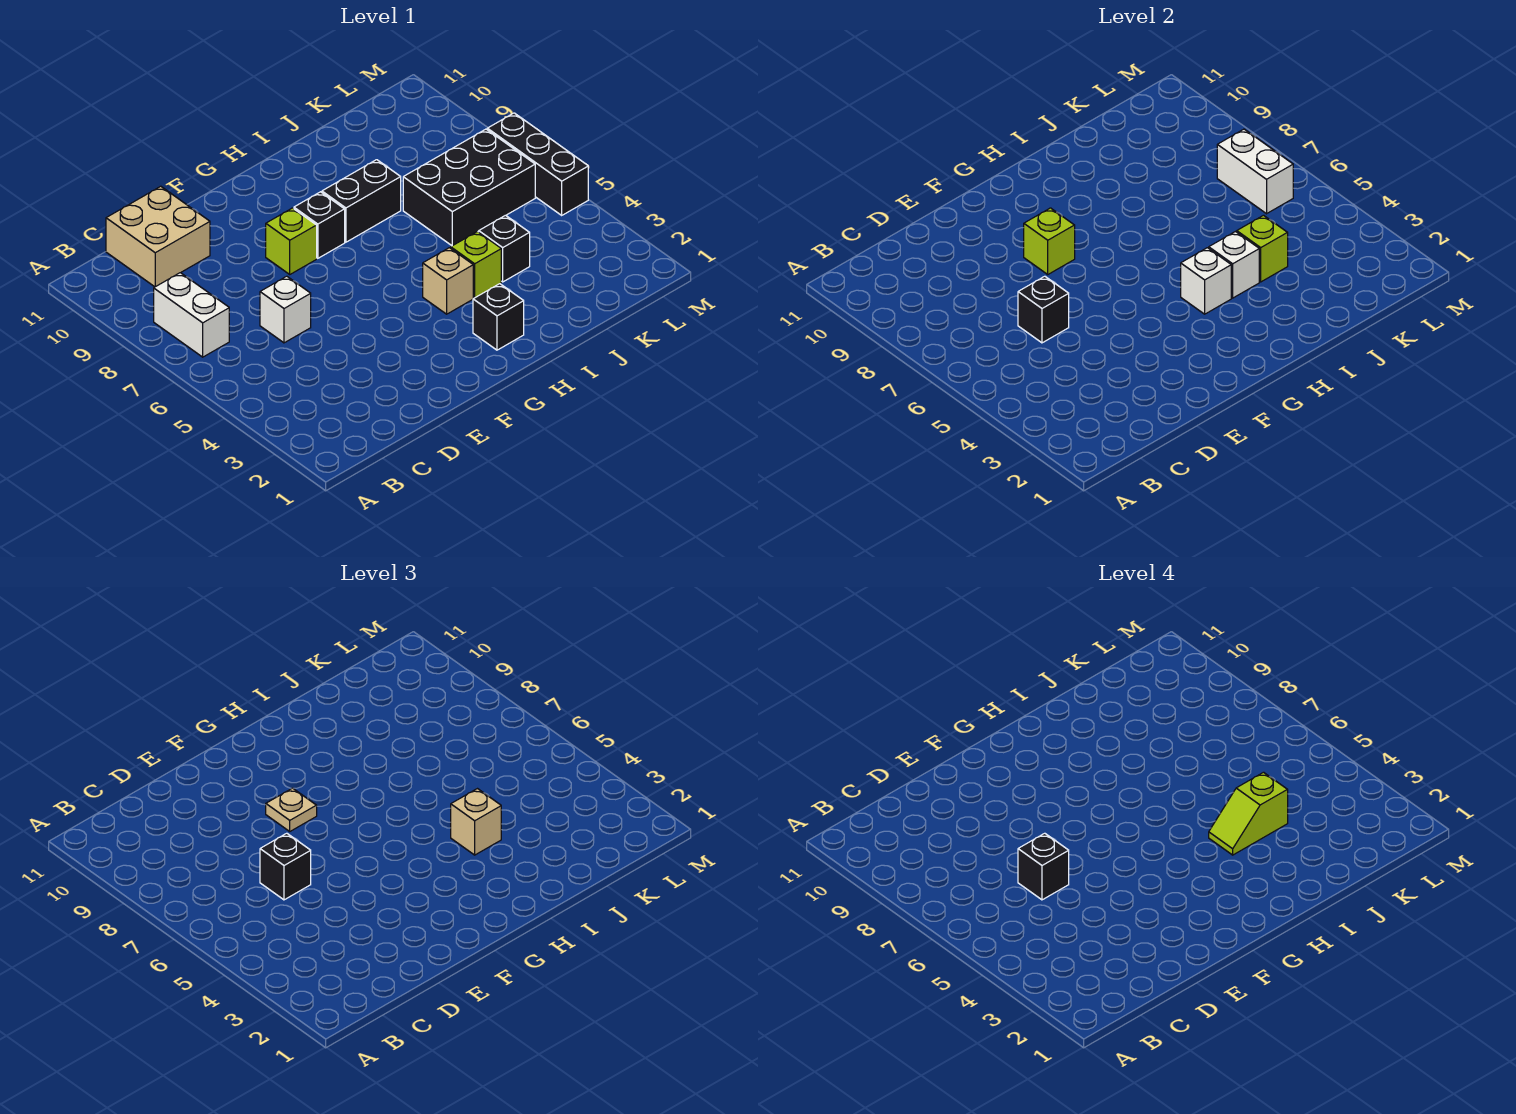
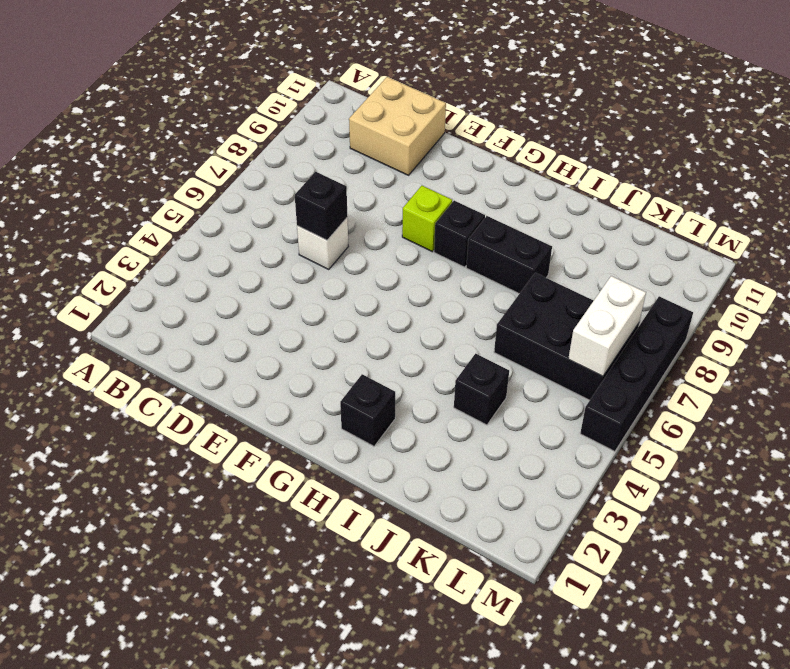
black 1x4 brick [580,296,693,451] -> black 1x3 brick [487,113,588,215]
none -> white 1x2 brick [154,273,229,357]
none -> tan 1x1 brick [423,248,473,314]
none -> lime 1x1 brick [451,232,501,298]

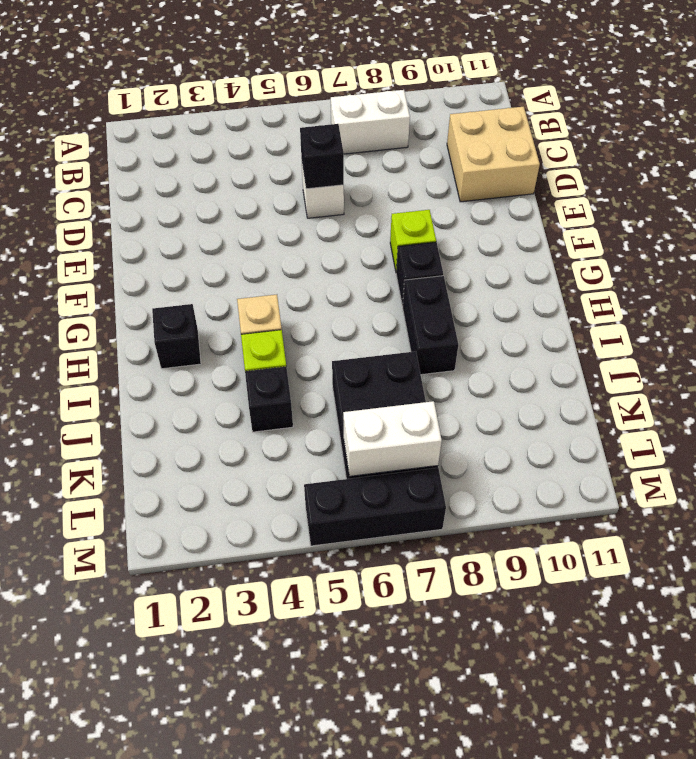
none -> lime 1x1 brick [1024,208,1075,274]
none -> white 1x1 brick [1181,248,1231,314]
none -> white 1x1 brick [1209,232,1259,298]

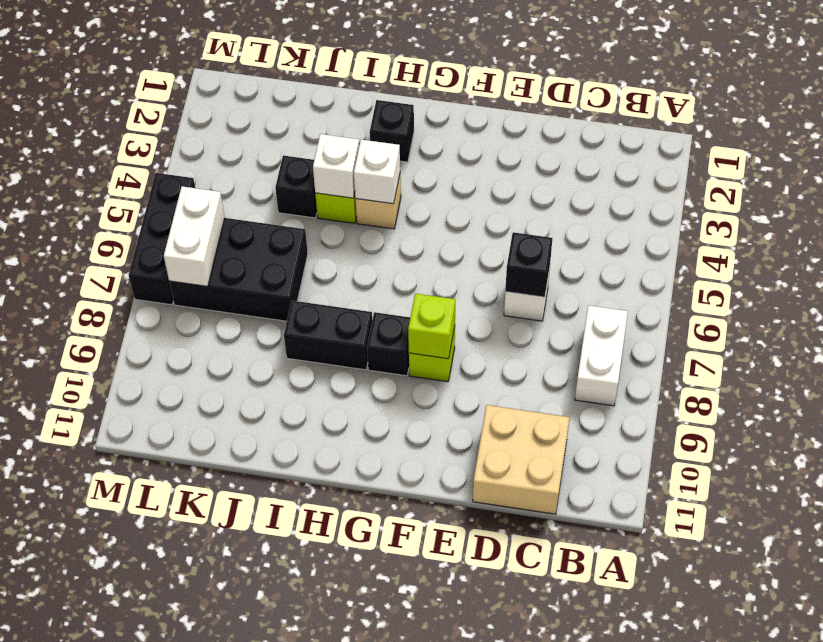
none -> lime 1x1 brick [1237,215,1288,282]
none -> black 1x1 brick [260,833,311,900]
none -> tan 1x1 plate [266,788,317,831]

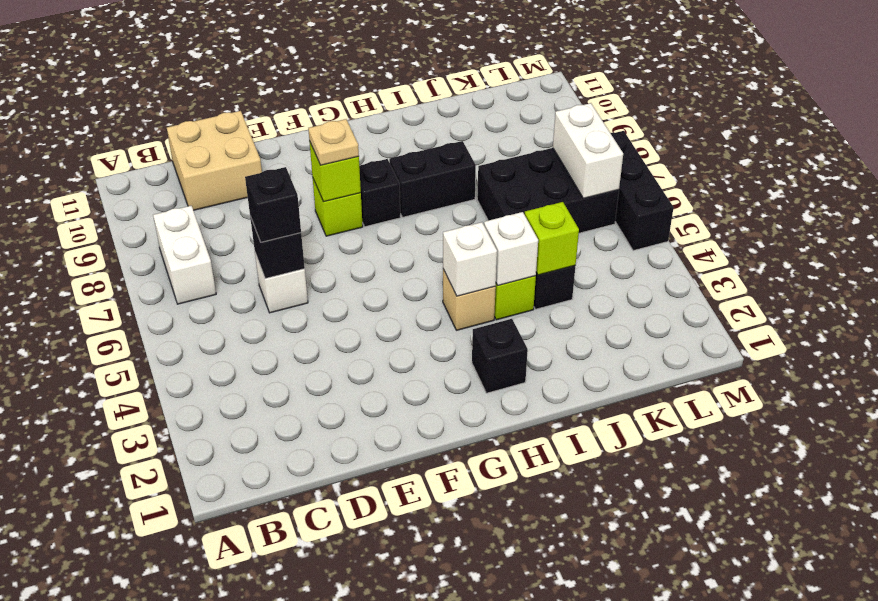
none -> tan 1x1 brick [451,789,501,855]
none -> black 1x1 brick [1018,833,1069,900]
none -> lime 1x2 slope [1209,772,1288,855]

